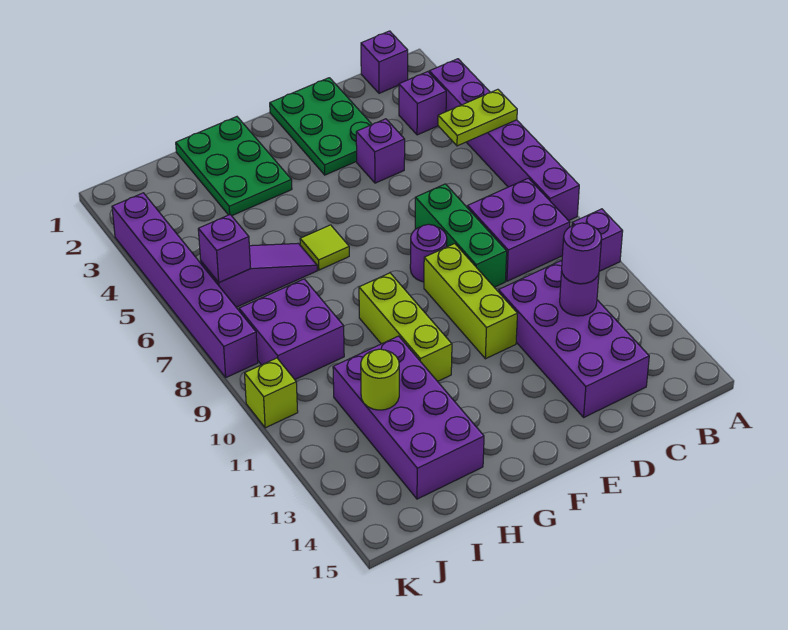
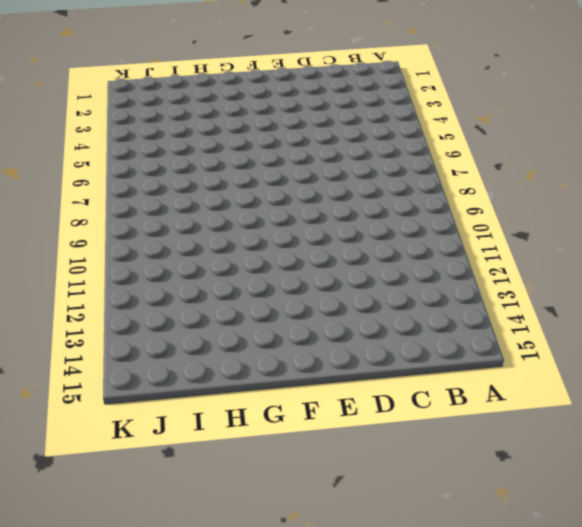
none -> purple 1x6 brick [429,59,579,221]
none -> purple 1x1 brick [572,209,623,271]
none -> purple 1x1 brick [361,31,408,93]

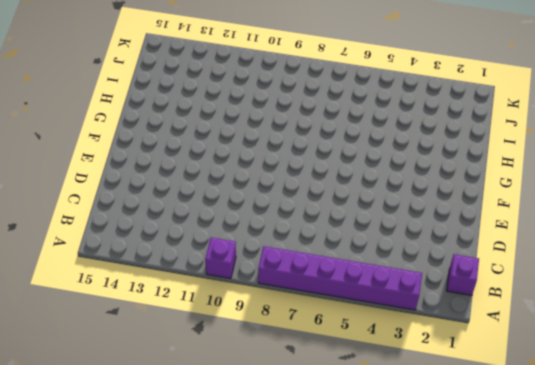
none -> purple 1x1 brick [399,72,446,135]
none -> purple 2x2 brick [467,178,570,281]
none -> purple 2x4 brick [498,261,649,417]

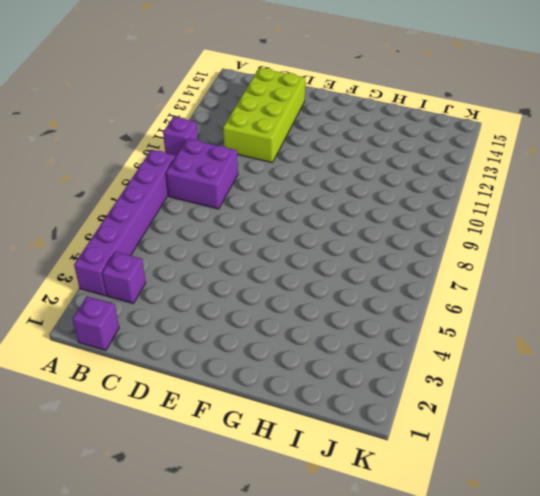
lime 2x4 brick [223,68,305,163] -> purple 2x4 brick [498,261,649,417]
none -> green 2x3 plate [270,78,372,175]
none -> purple 1x1 brick [356,119,405,183]
none -> green 1x3 brick [415,184,507,287]

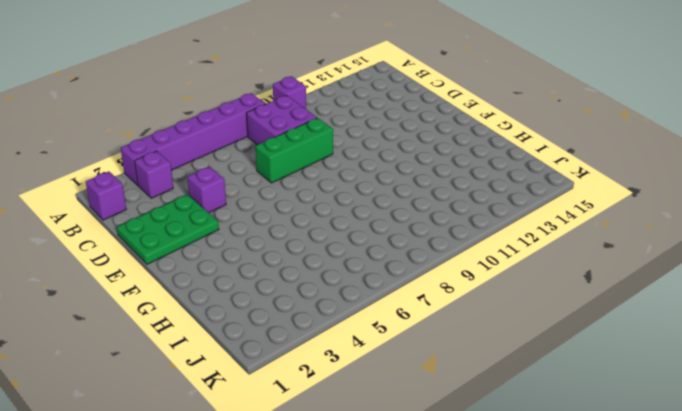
none -> purple 2x4 brick [498,261,649,417]
none -> purple 1x1 round brick [410,224,447,282]
none -> lime 1x3 brick [424,244,517,359]

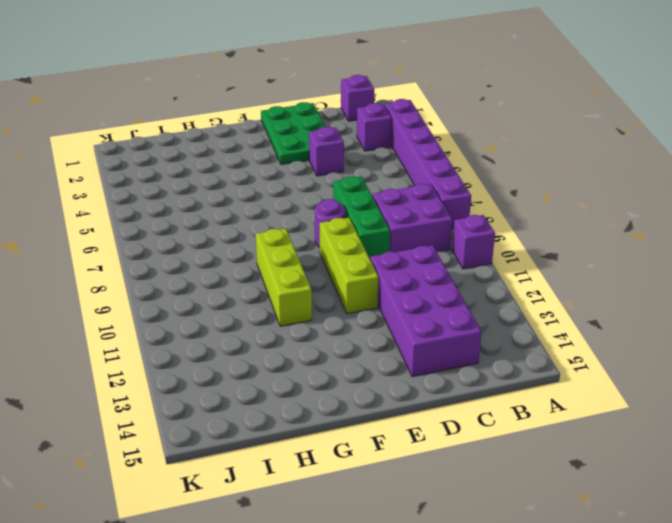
none -> green 2x3 plate [176,117,292,216]
none -> lime 1x1 tile [300,225,349,270]
none -> purple 1x3 slope [200,243,317,307]

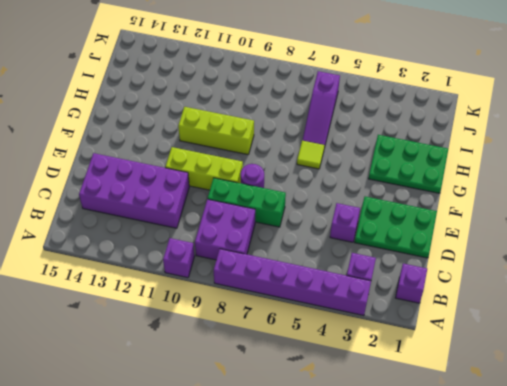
none -> purple 2x4 brick [333,336,484,499]
none -> purple 2x2 brick [239,279,344,379]
none -> purple 1x6 brick [112,193,258,377]

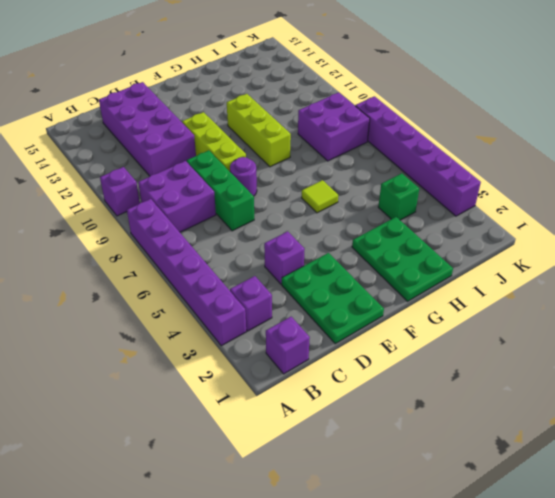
green 1x1 brick [378,173,419,220] -> none
none -> purple 1x3 slope [200,243,317,307]
none -> purple 2x4 brick [333,336,484,499]
none -> lime 1x1 brick [245,358,298,428]

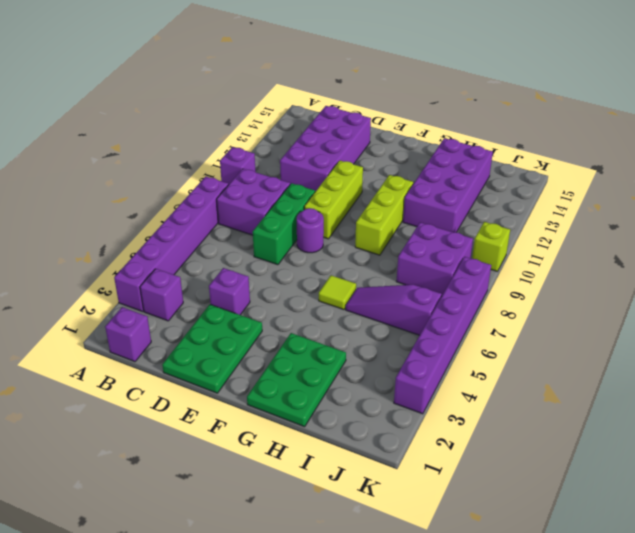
none -> lime 1x2 plate [438,89,517,146]
none -> purple 1x1 round brick [560,271,599,316]
none -> lime 1x1 round brick [361,349,399,410]

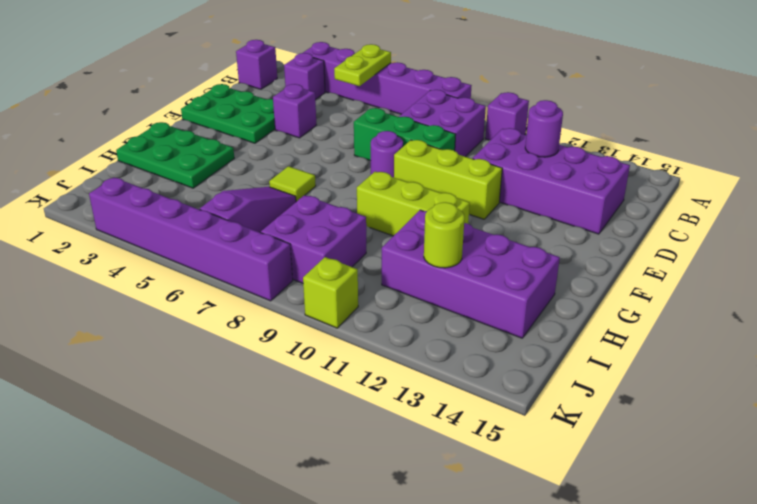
none -> purple 1x1 brick [198,215,251,283]
none -> purple 1x1 round brick [562,223,602,284]

